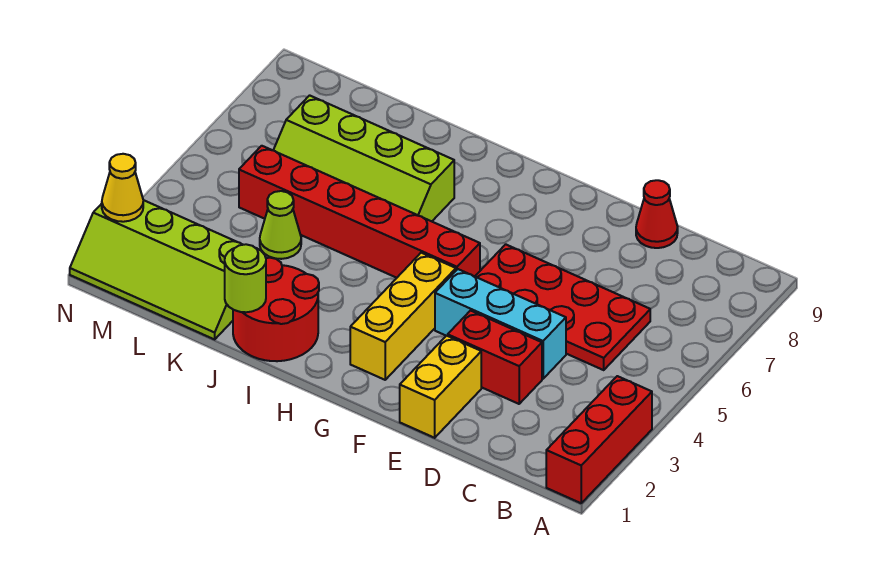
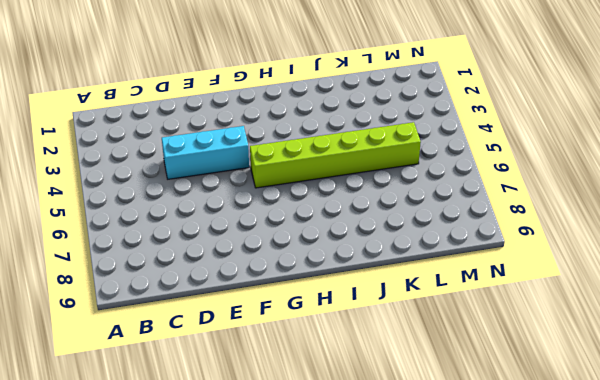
lime 1x6 brick [250,122,421,188] -> red 1x6 brick [239,146,480,278]
none -> red 1x3 brick [546,376,652,503]
none -> red 2x4 plate [475,244,650,370]
none -> red 1x2 brick [448,311,542,404]

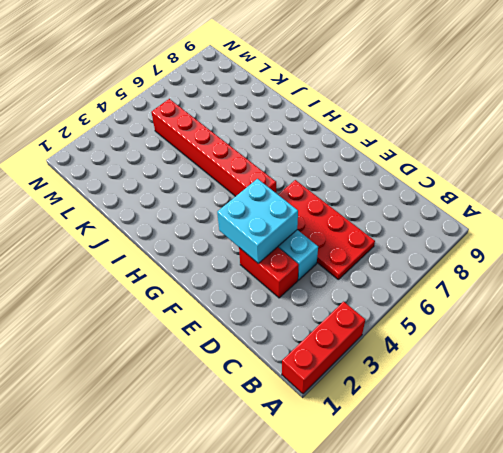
cyan 2x2 brick [217,179,298,264] -> none
none -> red 1x1 cone [636,180,678,248]
none -> yellow 1x2 brick [400,336,481,438]
none -> yellow 1x3 brick [350,253,456,380]

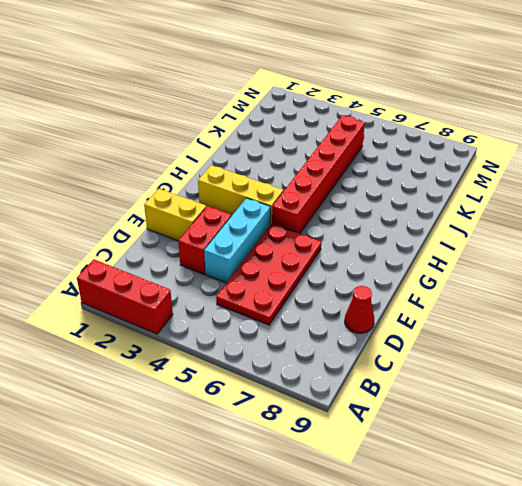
none -> red 2x2 round brick [233,258,319,361]
none -> lime 2x4 slope [273,95,454,221]
none -> lime 2x4 slope [70,200,243,339]

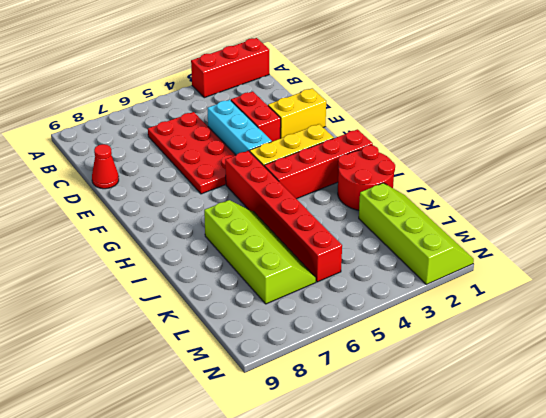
red 1x4 brick [264,129,373,199] -> none
none -> lime 1x1 cone [260,191,301,259]
none -> lime 1x1 round brick [225,244,266,312]
none -> yellow 1x1 cone [102,154,143,222]

